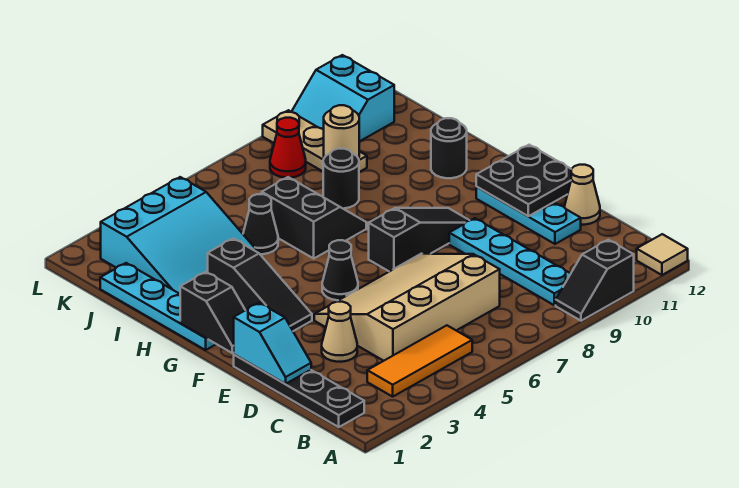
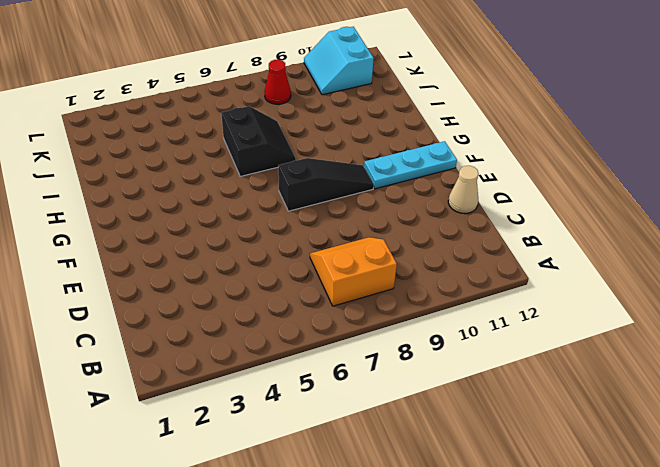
orange 2x2 slope [310,237,397,306] -> tan 3x4 slope [314,254,500,361]
cyan 1x3 plate [364,141,457,189] -> cyan 1x3 plate turned to [476,187,581,244]
none -> black 1x2 slope [556,240,634,321]
none -> tan 1x1 tile [637,234,688,275]
none -> black 1x4 plate [234,355,364,427]

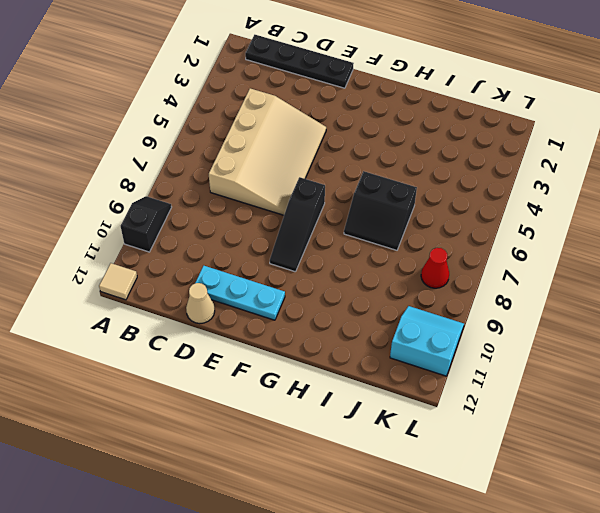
none -> orange 1x3 tile [367,325,472,397]
none -> cyan 1x4 plate [449,218,571,305]
none -> tan 1x1 cone [322,302,357,362]

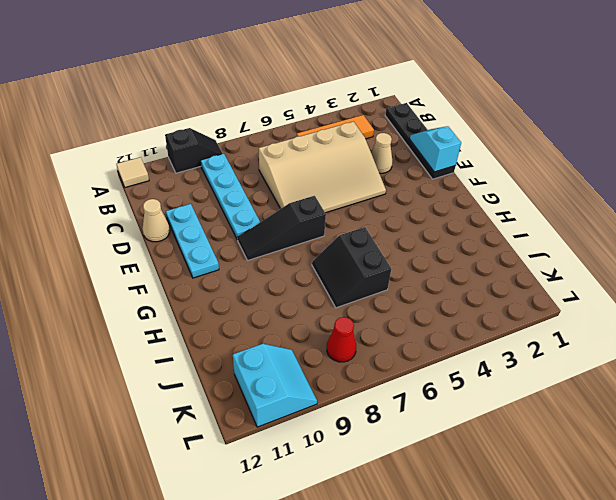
none -> black 1x3 slope [208,239,312,331]
none -> black 1x1 cone [322,240,358,300]
none -> cyan 1x4 plate [100,263,216,350]

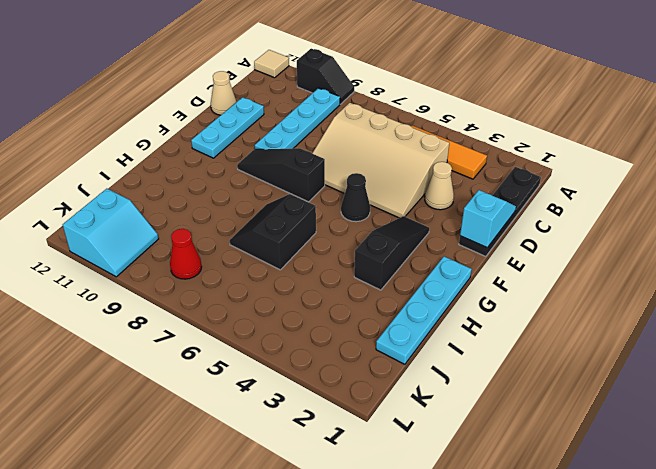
none -> black 1x1 round brick [431,118,467,178]
none -> cyan 3x3 slope [101,177,259,294]
none -> black 1x1 cone [243,194,278,254]

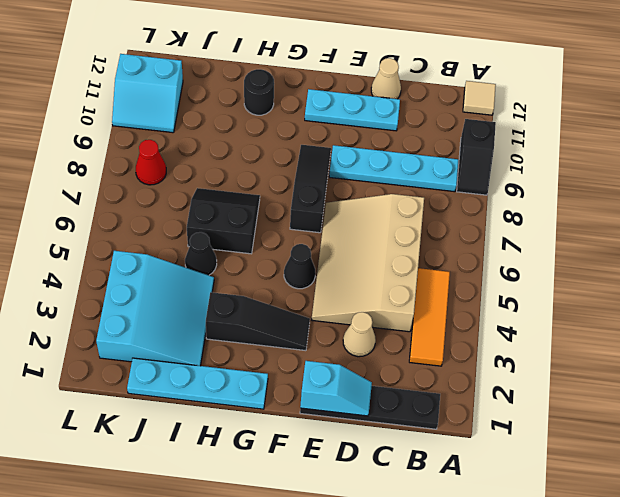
none -> black 1x1 round brick [323,149,359,209]
none -> tan 1x3 plate [263,110,367,172]
none -> black 2x2 plate [476,145,571,216]

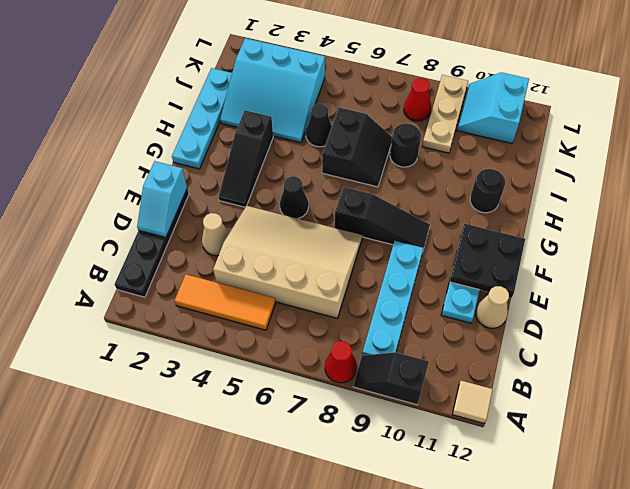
red 1x1 cone [325,341,357,383] -> none
none -> black 1x2 slope [180,272,245,353]
none -> tan 1x1 round brick [324,105,359,158]

